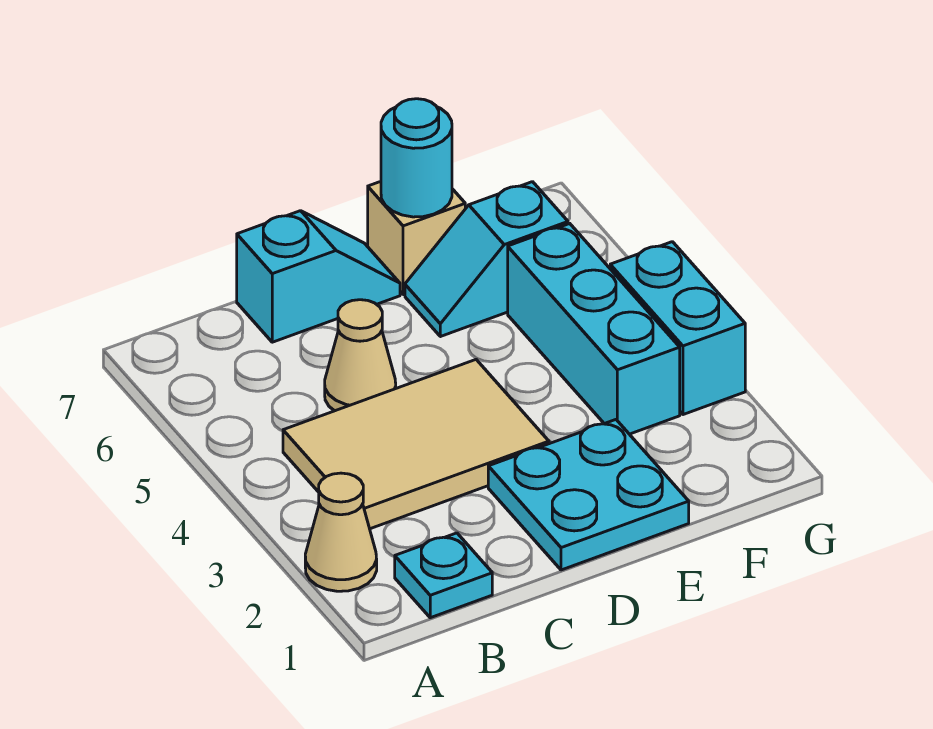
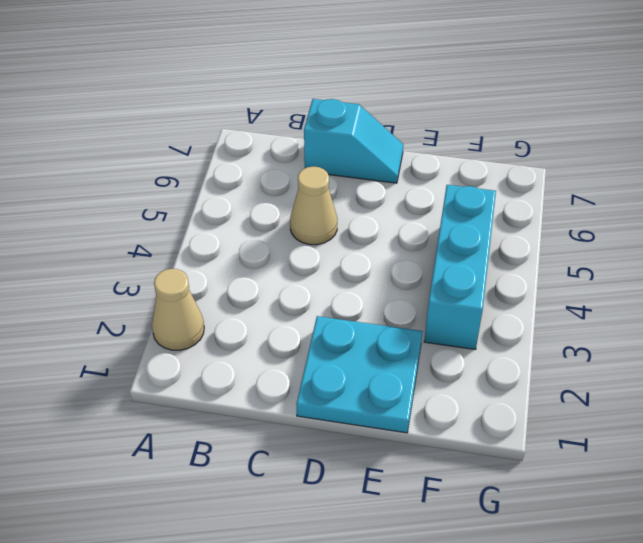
none -> cyan 1x1 plate [395,533,492,618]
none -> tan 2x3 tile [283,360,549,529]

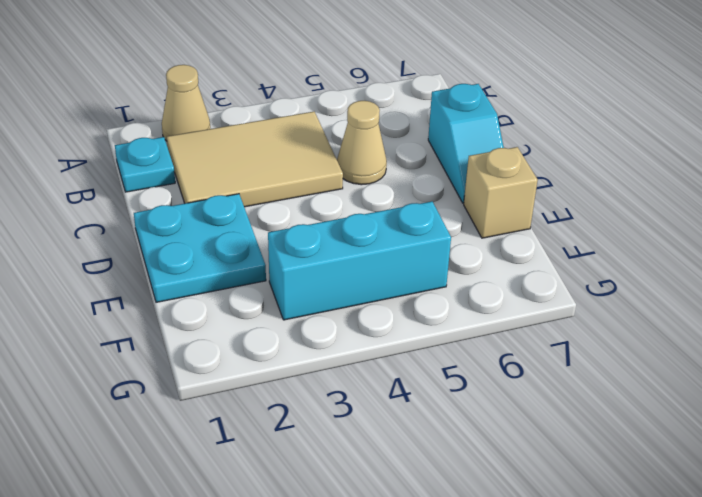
tan 2x3 tile [167,112,343,207] -> tan 2x3 tile turned to [283,360,549,529]
none -> cyan 1x2 slope [405,182,568,337]
none -> cyan 1x2 brick [610,242,745,415]

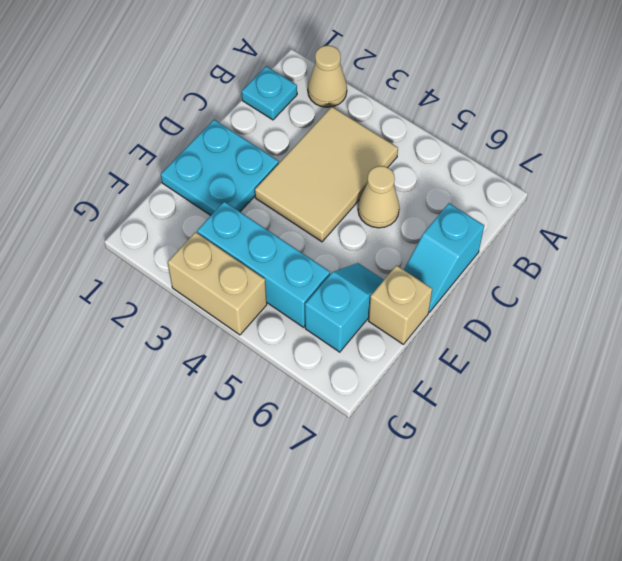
tan 1x2 brick [168,232,267,335] -> cyan 1x2 brick [610,242,745,415]
none -> cyan 1x1 round brick [381,99,452,217]

